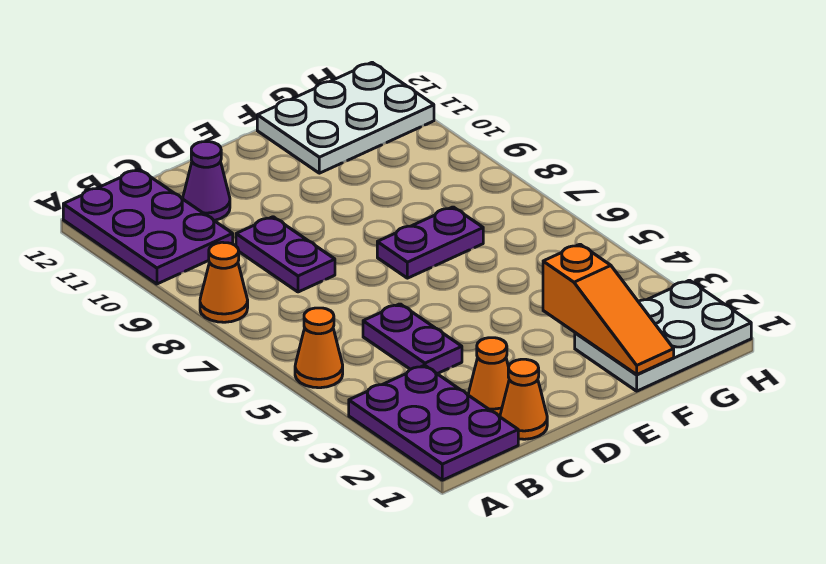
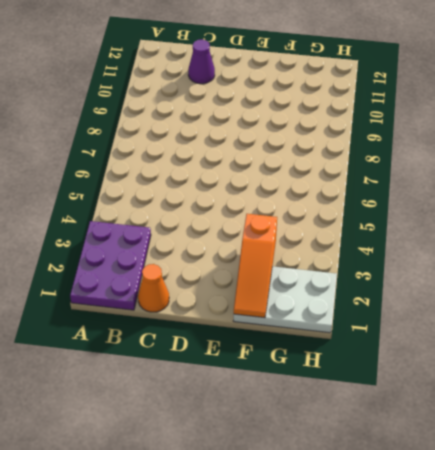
none -> orange 1x1 cone [295,308,343,388]
none -> orange 1x1 cone [200,242,248,322]
none -> purple 2x3 plate [63,169,233,284]

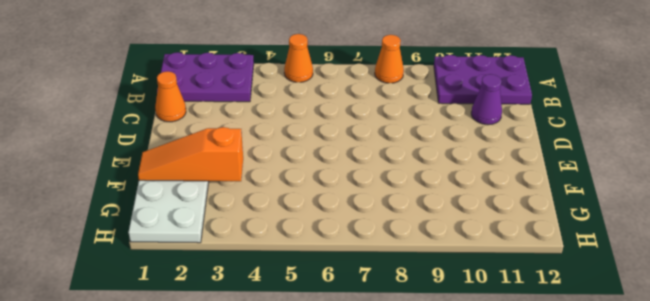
none -> orange 1x1 cone [468,338,509,417]
none -> purple 1x2 plate [363,304,462,374]
none -> purple 1x2 plate [236,217,335,292]

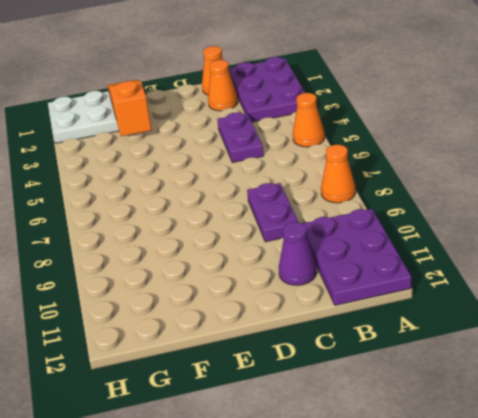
none -> purple 1x2 plate [377,207,483,278]
none -> white 2x3 plate [257,62,434,173]

